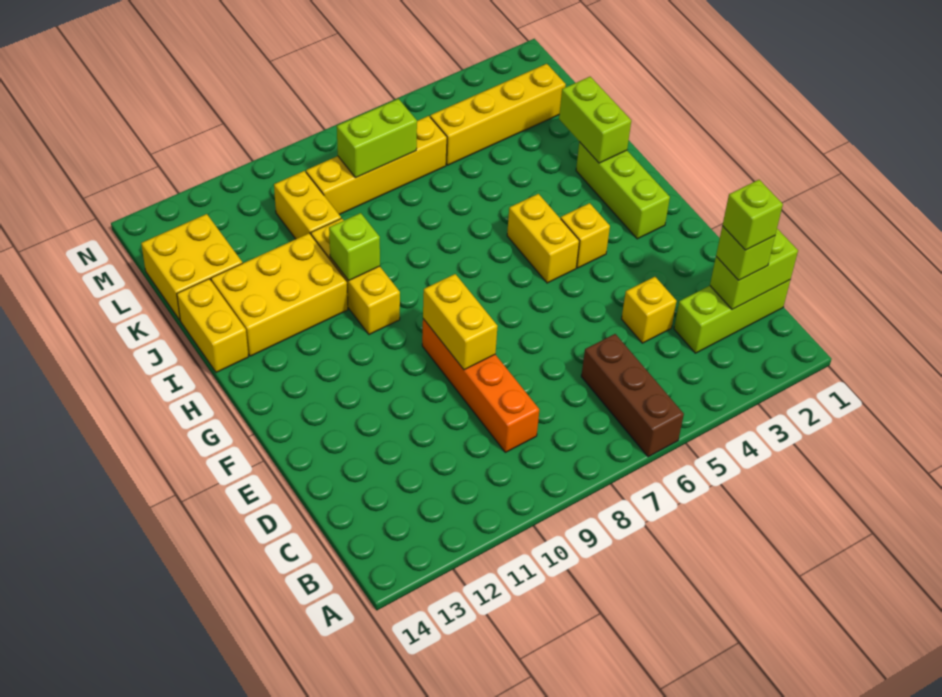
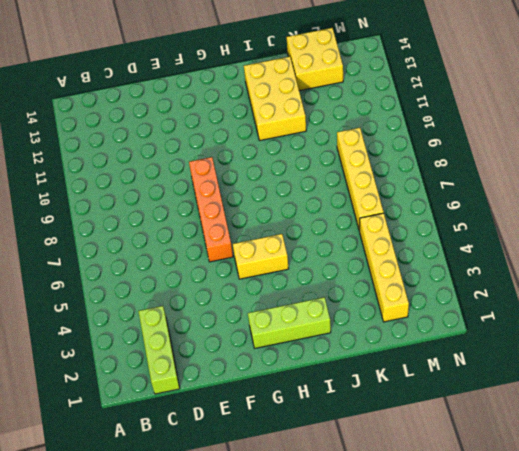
orange 1x4 brick [189,157,233,262] -> orange 1x4 brick turned to [422,319,539,452]
none -> brown 1x3 brick [581,334,684,457]
none -> yellow 1x1 brick [622,277,677,343]
none -> yellow 1x1 brick [561,203,610,268]

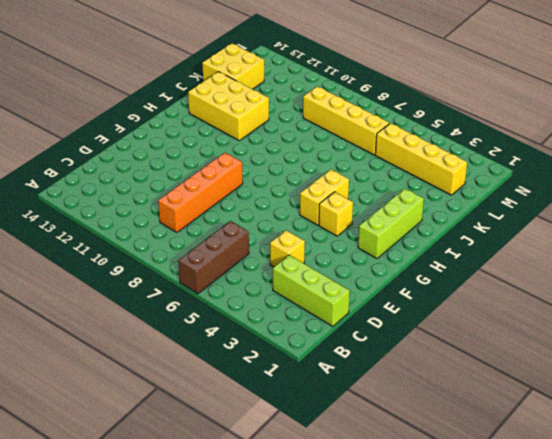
none -> yellow 1x3 brick [311,218,400,335]
none -> yellow 1x2 brick [177,279,248,372]
none -> yellow 1x2 brick [274,171,341,239]

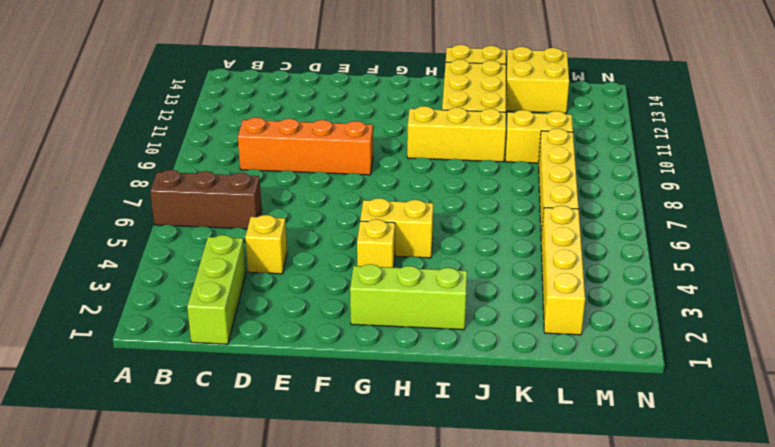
none -> lime 1x2 brick [710,229,798,309]
none -> yellow 1x2 brick [423,274,498,370]
none -> lime 1x2 brick [559,77,631,163]

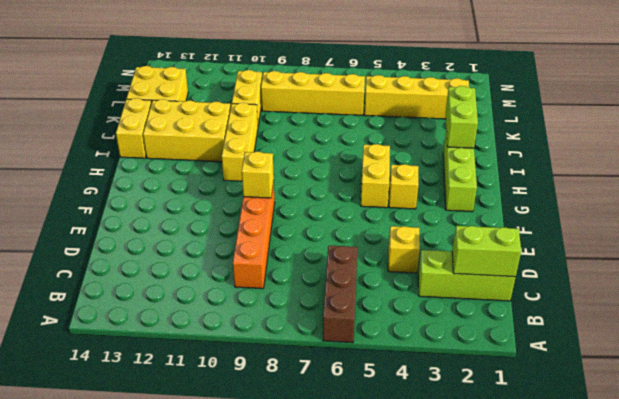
yellow 1x1 brick [242,152,274,198] -> yellow 1x2 brick [423,274,498,370]
none -> lime 1x1 brick [329,213,380,280]
none -> lime 1x2 brick [337,99,417,178]
none -> lime 1x1 brick [716,226,775,280]

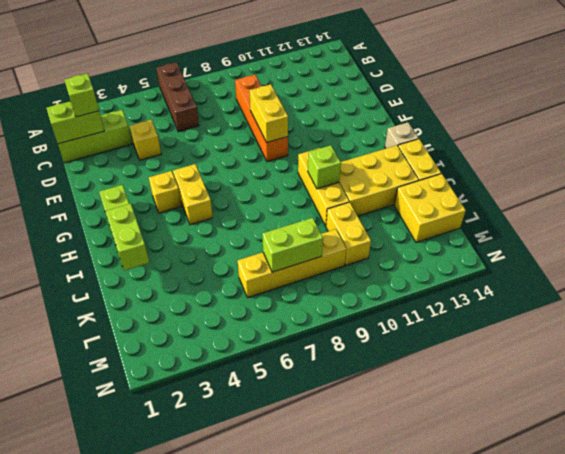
tan 1x1 brick [385,122,419,148] -> none
none -> yellow 1x4 brick [430,64,566,165]
none -> lime 1x1 brick [722,180,783,250]

